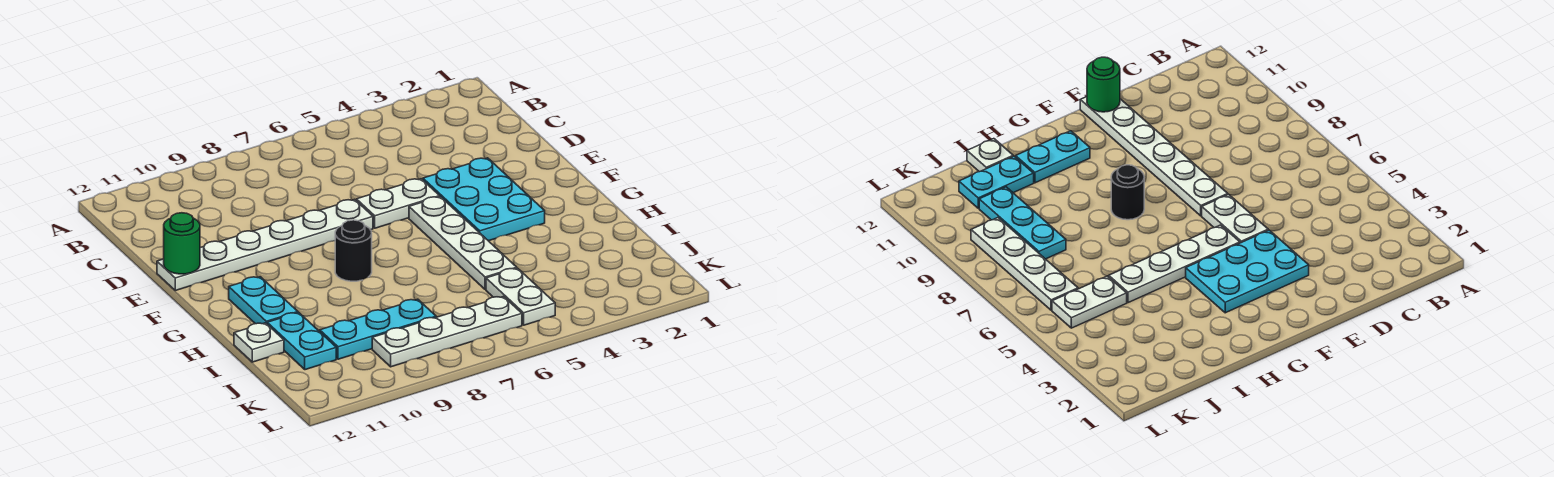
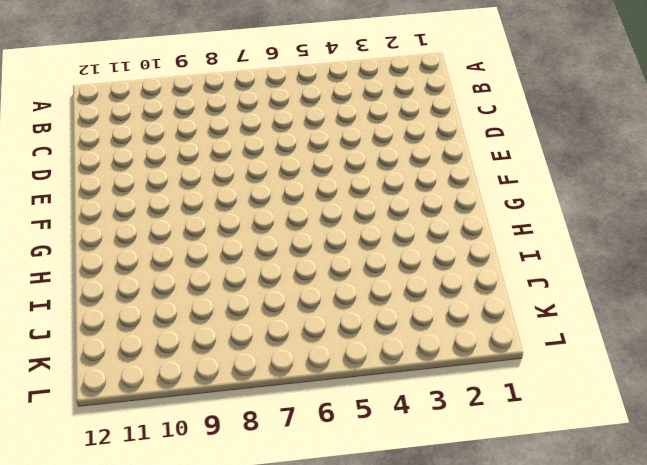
none -> cyan 2x3 plate [423,158,545,241]
none -> white 1x2 plate [356,179,440,228]
none -> white 1x6 plate [157,199,373,291]

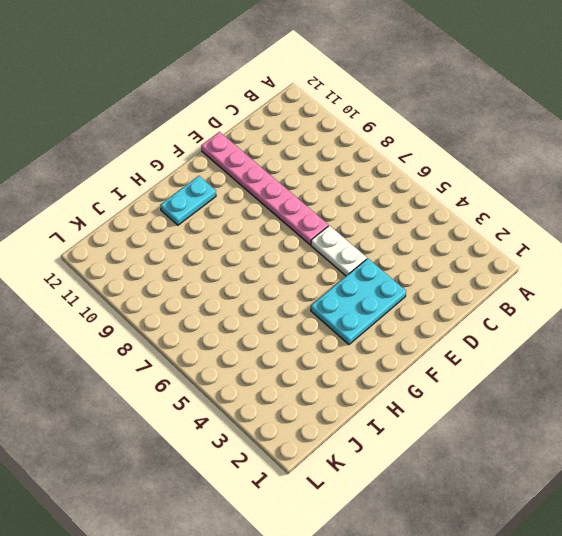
pink 1x6 plate [201,132,328,245] -> white 1x6 plate [157,199,373,291]
none -> white 1x4 plate [409,197,517,290]
none -> black 1x1 round brick [335,220,372,281]
none -> cyan 1x2 plate [267,313,336,370]

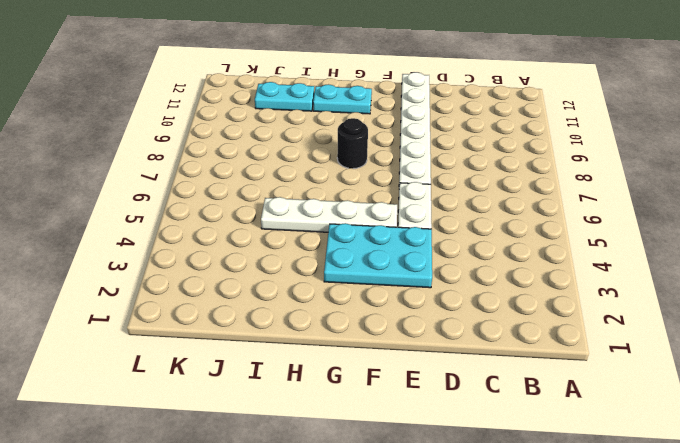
none -> white 1x1 plate [234,323,284,362]
none -> white 1x2 plate [486,268,555,325]
none -> cyan 1x3 plate [320,299,436,359]

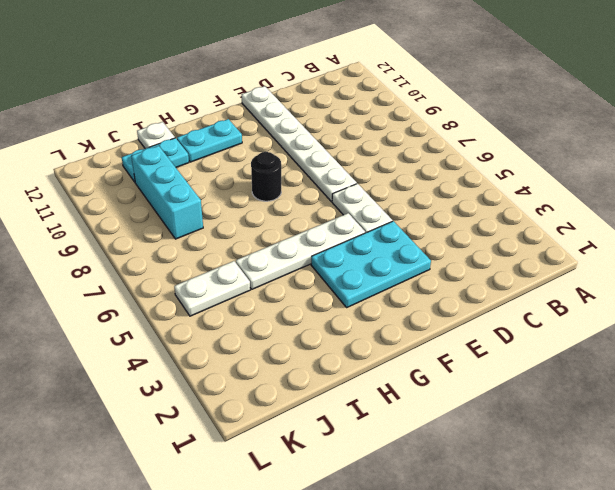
cyan 1x3 brick [131,146,203,239] -> cyan 1x3 plate [320,299,436,359]
none -> white 1x4 plate [372,297,522,367]
none -> green 1x1 round brick [164,213,200,274]

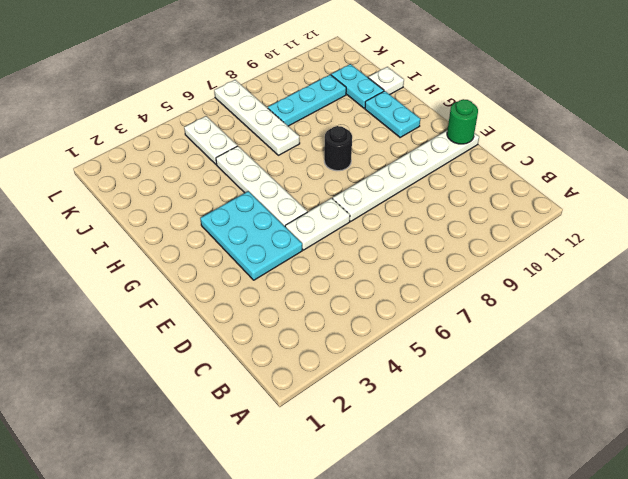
white 1x4 plate [214,80,300,155] -> white 1x4 plate turned to [372,297,522,367]

